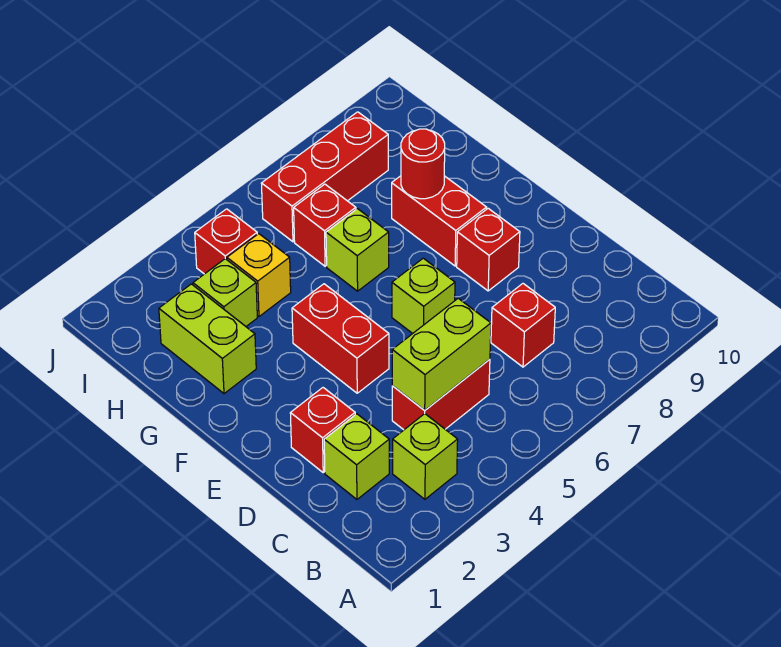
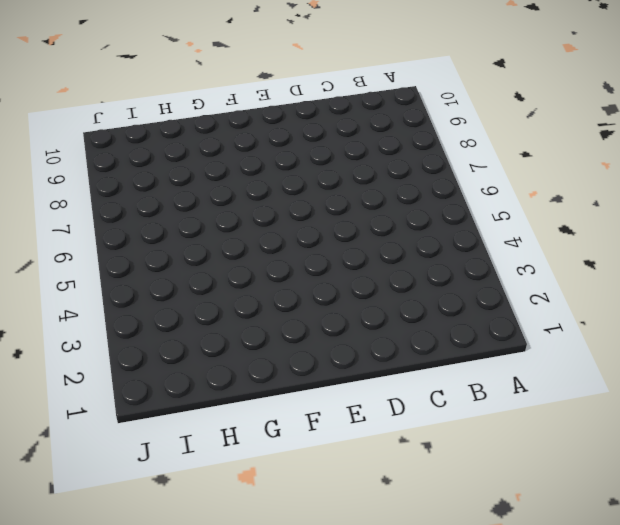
none -> lime 1x1 brick [393,414,458,499]
none -> lime 1x1 brick [324,414,389,499]
none -> red 1x2 brick [392,359,490,430]

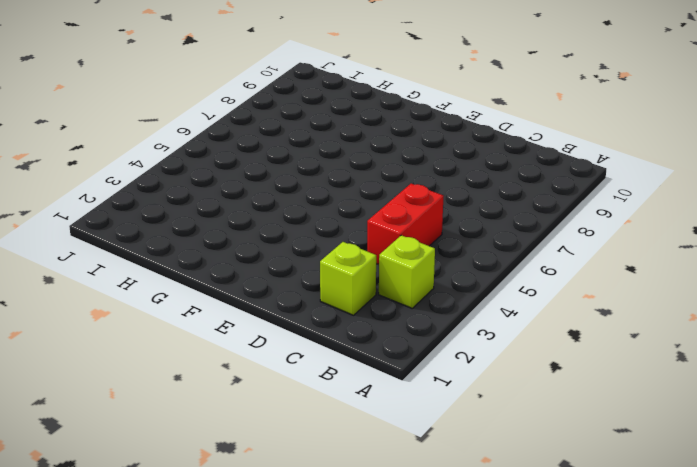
none -> red 1x1 brick [491,284,555,367]
none -> red 1x1 brick [290,388,355,472]
none -> red 1x2 brick [292,284,389,393]

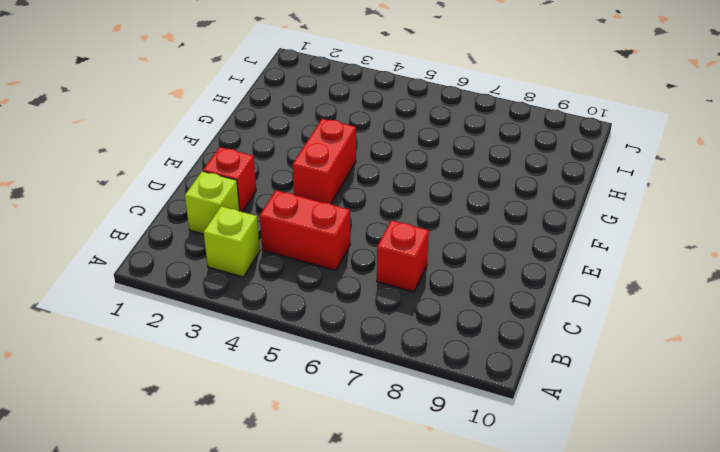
none -> lime 1x1 brick [392,258,455,334]
none -> red 1x1 brick [457,208,520,291]
none -> red 1x2 brick [392,176,487,266]

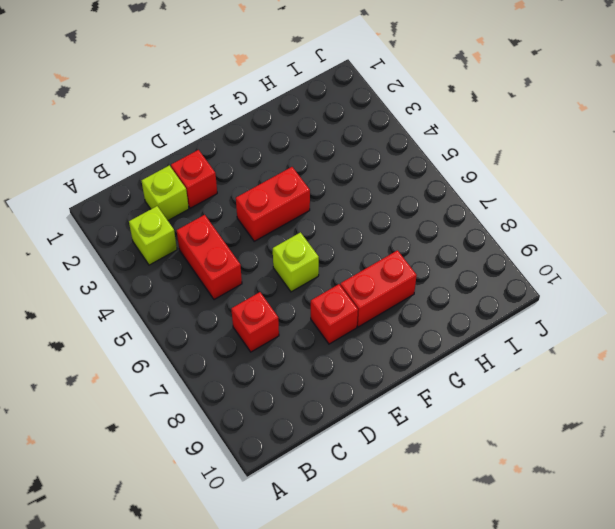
none -> lime 1x2 brick [159,284,256,394]
none -> lime 1x1 brick [326,209,389,291]
none -> lime 1x1 brick [193,259,257,326]

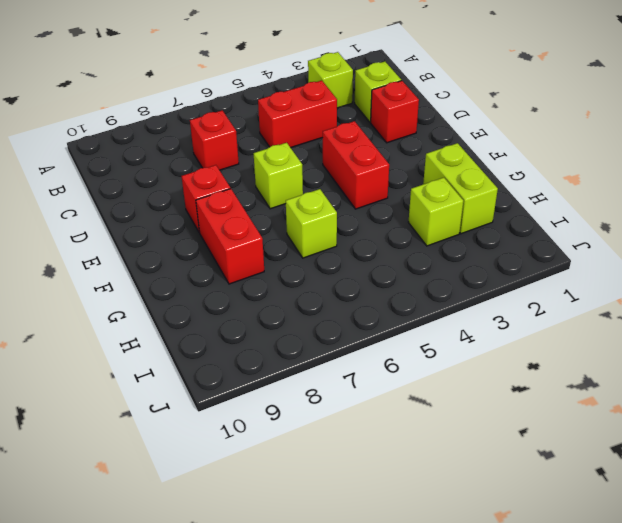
none -> yellow 1x1 brick [227,234,291,316]
none -> red 1x1 brick [294,184,356,266]
none -> red 1x1 brick [195,209,257,274]

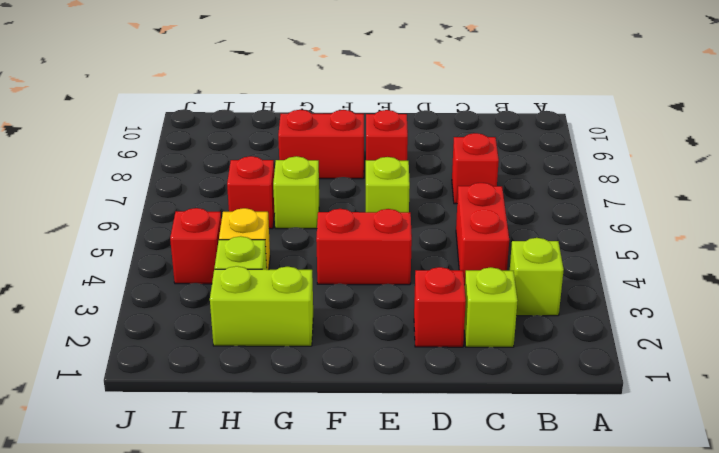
none -> red 1x3 brick [261,112,388,242]
none -> lime 1x2 brick [392,298,491,410]
none -> red 1x1 round brick [401,129,445,199]

